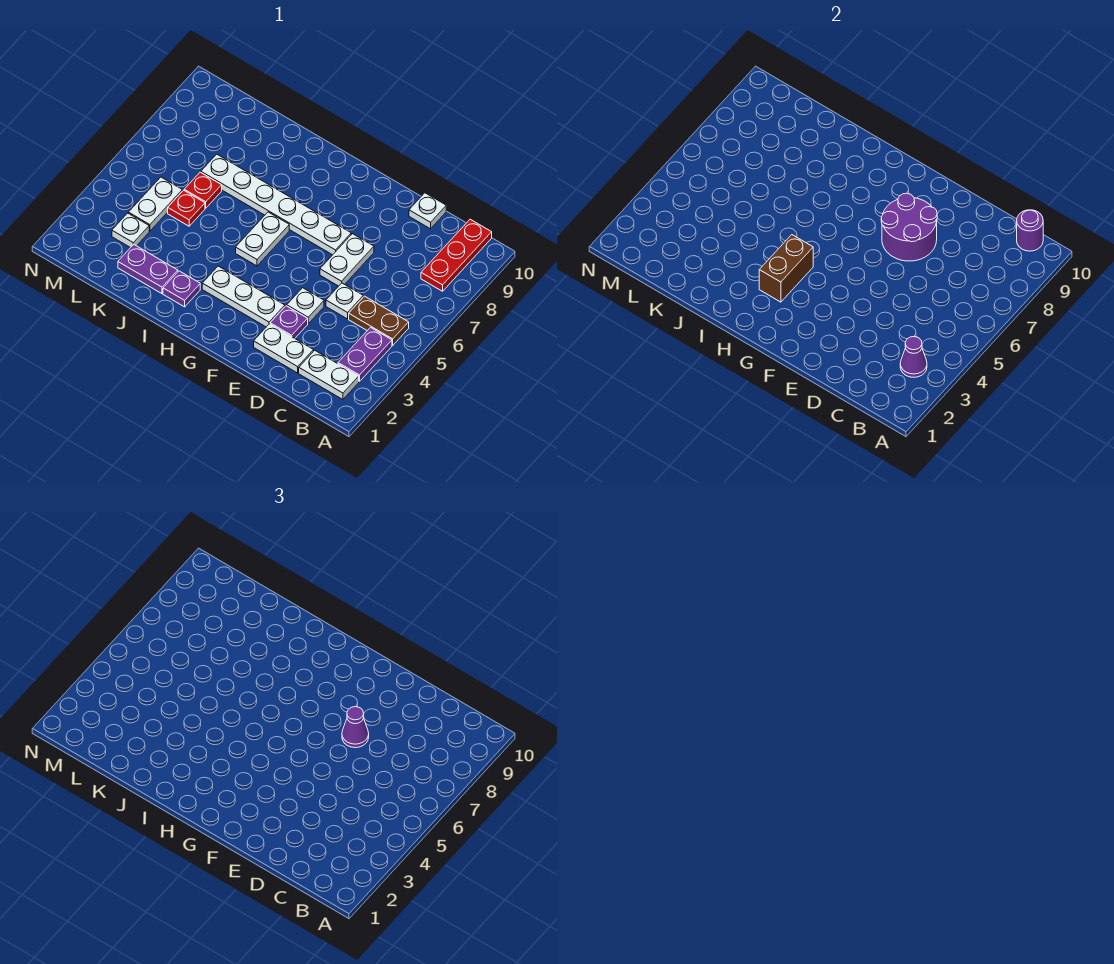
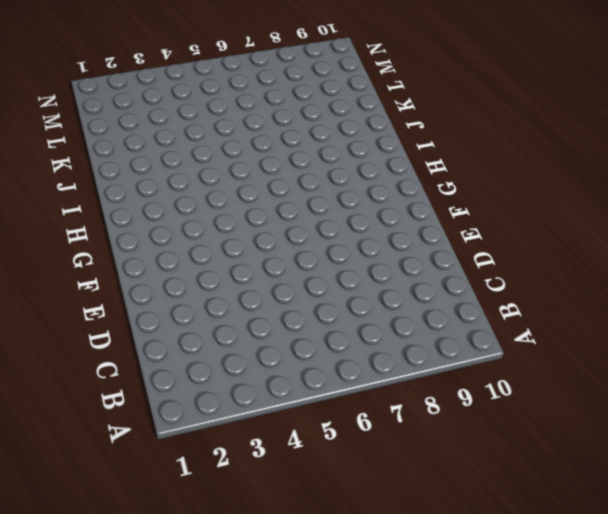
none -> white 1x2 plate [299,350,359,399]
none -> purple 1x2 plate [338,328,392,381]
none -> brown 1x2 plate [349,296,409,345]

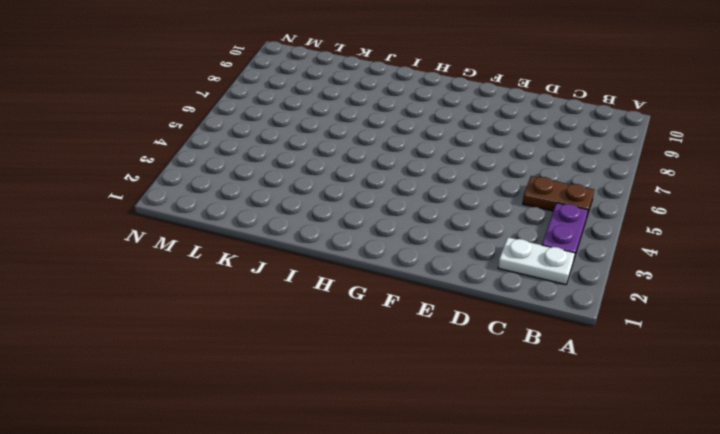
none -> red 1x3 plate [421,219,492,291]
none -> white 1x2 plate [254,324,314,373]
none -> white 1x1 plate [326,283,363,319]

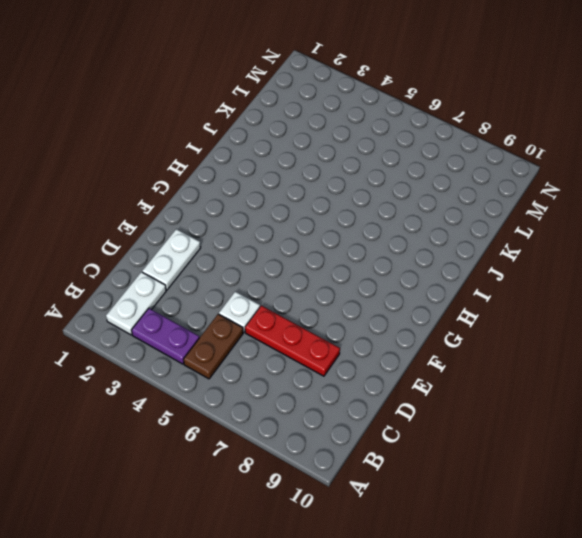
red 1x3 plate [245,306,340,376] -> red 1x3 plate moved to [421,219,492,291]
none -> white 1x1 plate [409,193,446,229]
none -> purple 1x1 plate [270,306,308,338]
none -> white 1x1 plate [287,288,324,324]

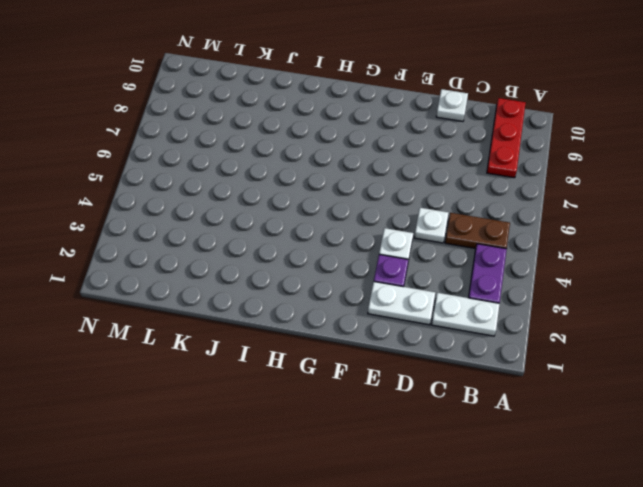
none -> white 1x2 plate [320,234,374,286]
none -> white 1x3 plate [202,266,285,327]
none -> white 1x6 plate [201,154,351,255]

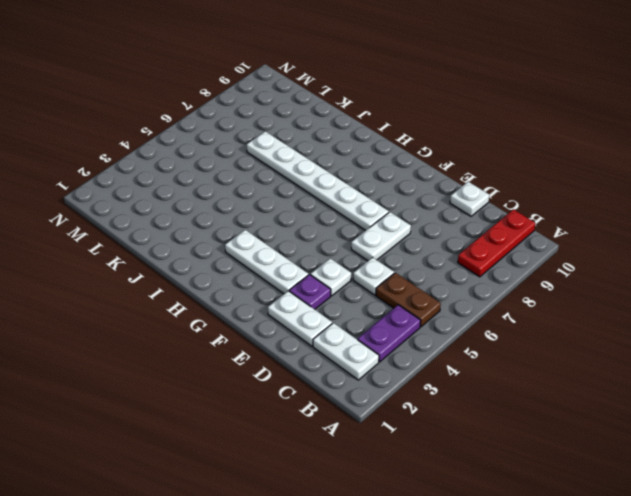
none -> white 1x2 plate [236,212,289,266]
none -> purple 1x1 plate [163,271,200,307]
none -> purple 1x2 plate [118,244,178,294]

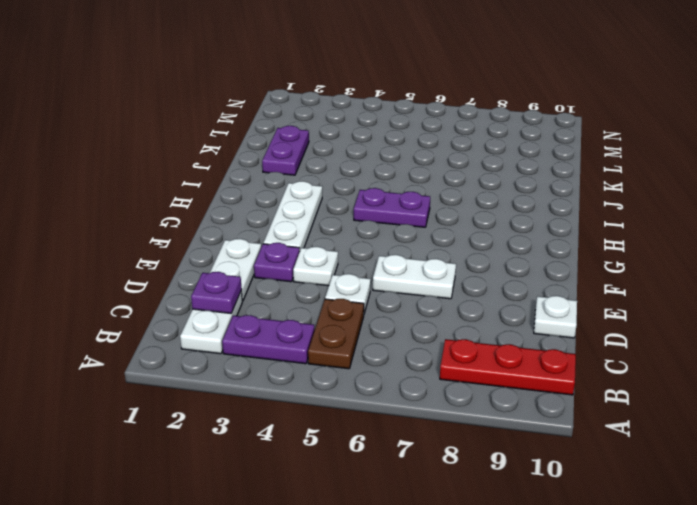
purple 1x1 plate [191,272,242,313] -> purple 1x1 plate moved to [163,271,200,307]
purple 1x2 plate [354,188,430,227] -> white 1x2 plate [236,212,289,266]
none -> white 1x6 plate [201,154,351,255]
none -> red 1x1 plate [168,190,205,226]
none -> red 1x1 plate [184,172,222,208]

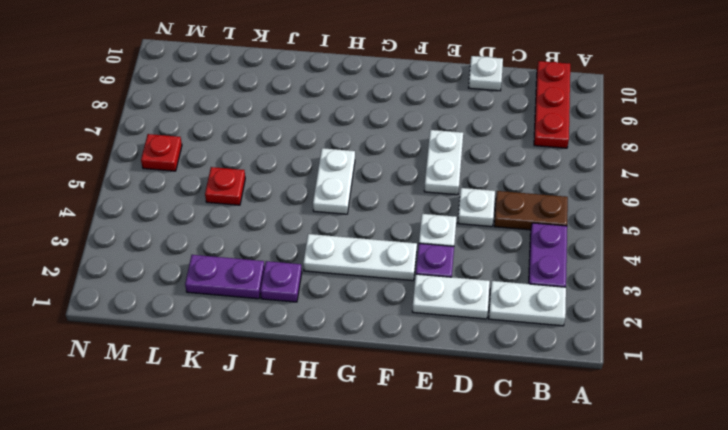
red 1x1 plate [141,134,182,171] -> red 1x1 plate moved to [184,172,222,208]
none -> white 1x6 plate [201,154,351,255]
none -> white 1x1 plate [112,213,149,248]
none -> white 1x2 plate [128,177,182,231]

